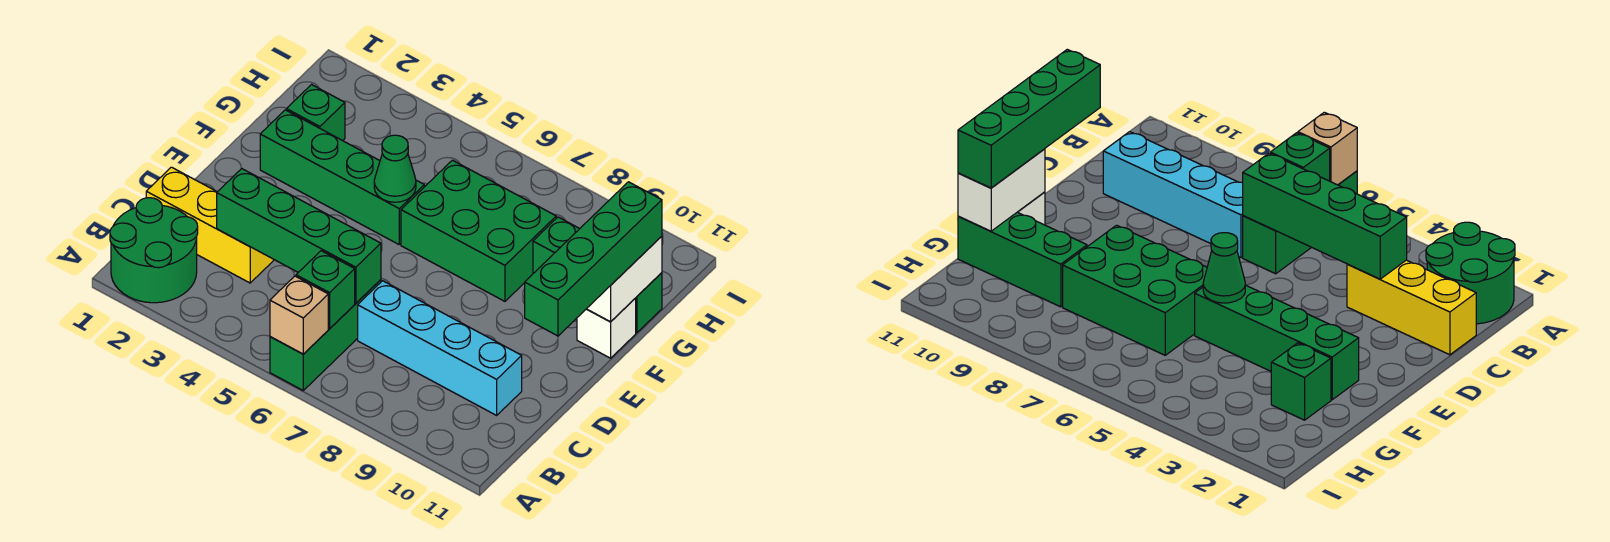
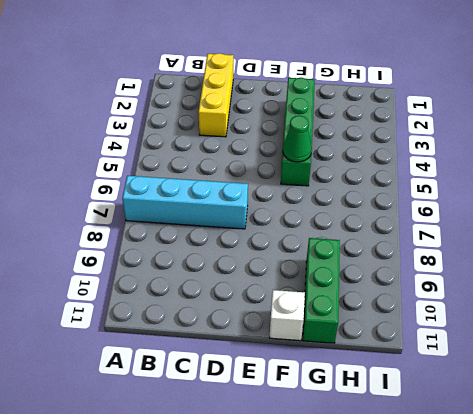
cyan 1x4 brick [122,176,248,229] -> cyan 1x4 brick turned to [358,281,522,415]
none -> green 2x2 round brick [110,198,198,303]
none -> green 1x3 brick [270,280,381,390]
none -> green 2x3 brick [401,160,556,301]

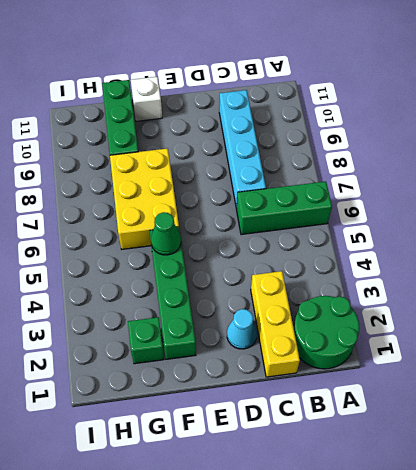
cyan 1x1 cone [227,309,257,349] -> none
yellow 2x3 brick [110,148,179,249] -> green 2x3 brick [401,160,556,301]
none -> tan 1x1 brick [270,276,328,354]
none -> green 1x1 brick [296,251,355,329]
none -> green 1x4 brick [217,169,381,303]

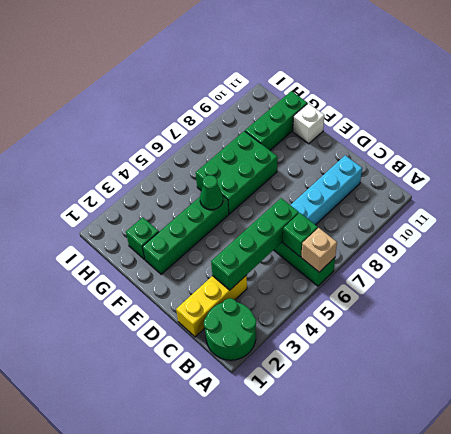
none -> white 1x2 brick [587,236,662,322]
none -> green 1x4 brick [525,182,662,336]

